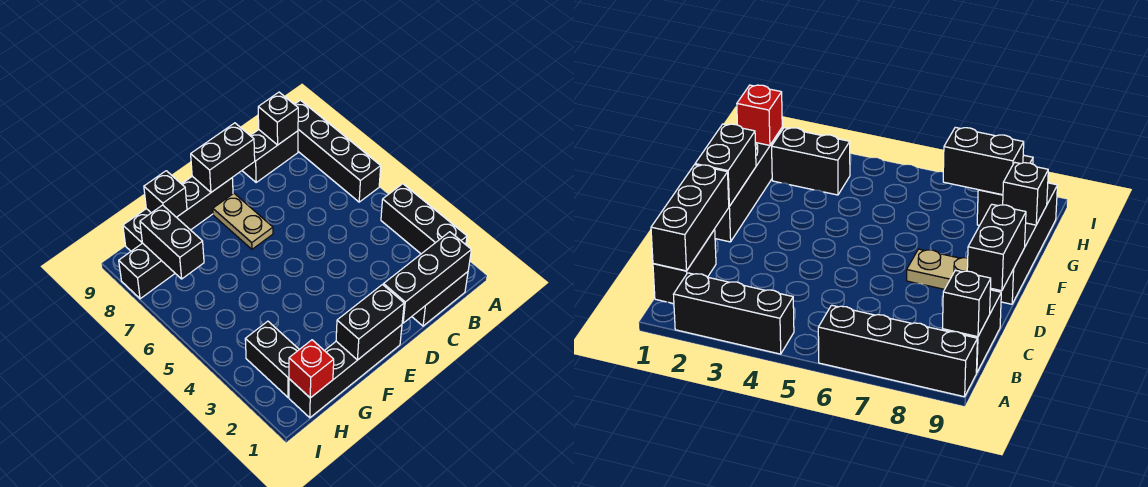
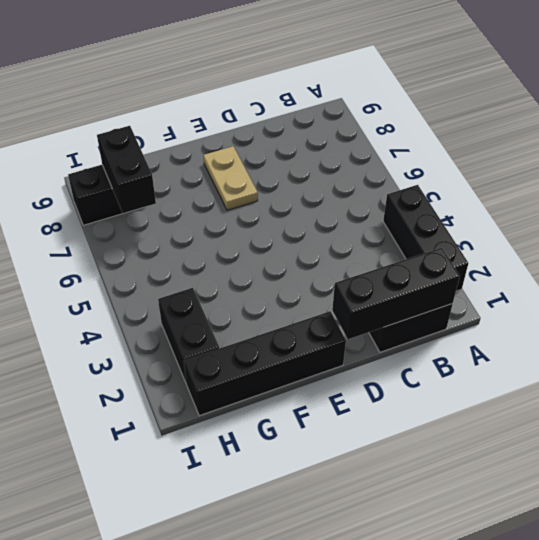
none -> black 1x4 brick [294,100,381,202]
none -> black 1x2 brick [242,130,298,182]
none -> black 1x4 brick [123,176,233,251]

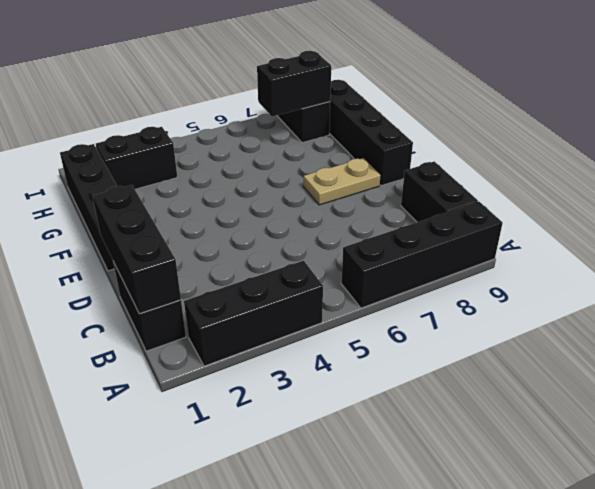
none -> black 1x1 brick [258,92,298,145]
none -> black 1x2 brick [191,123,255,192]
none -> black 1x2 brick [336,285,404,360]

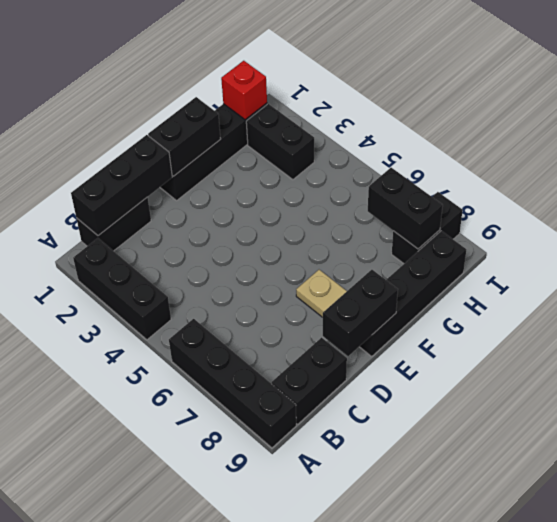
none -> black 1x1 brick [258,92,298,145]
none -> black 1x1 brick [144,171,187,217]

